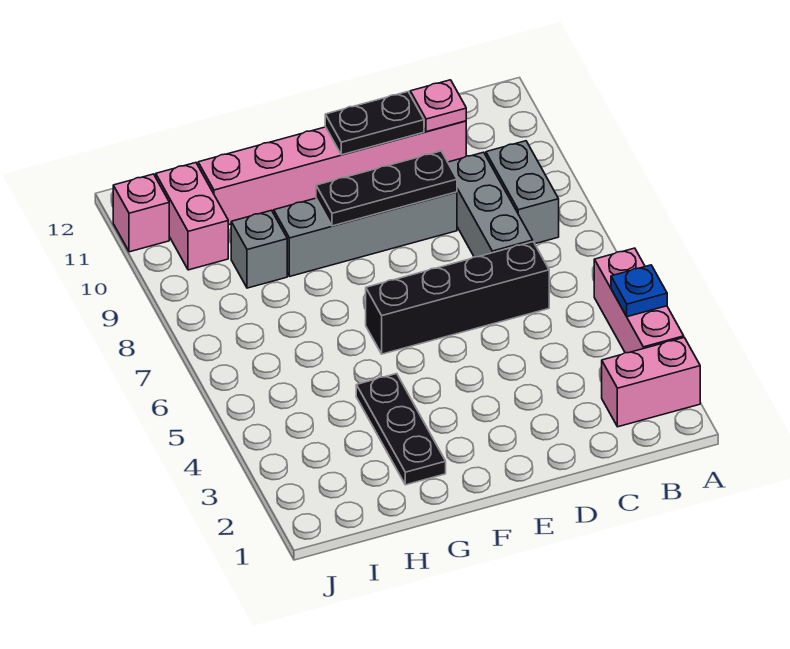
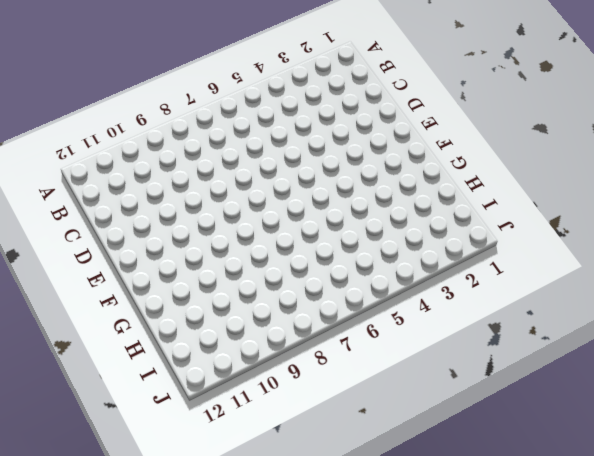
none -> pink 1x2 brick [602,338,700,427]
none -> pink 1x3 brick [594,248,684,353]
none -> grey 1x2 brick [486,141,559,244]

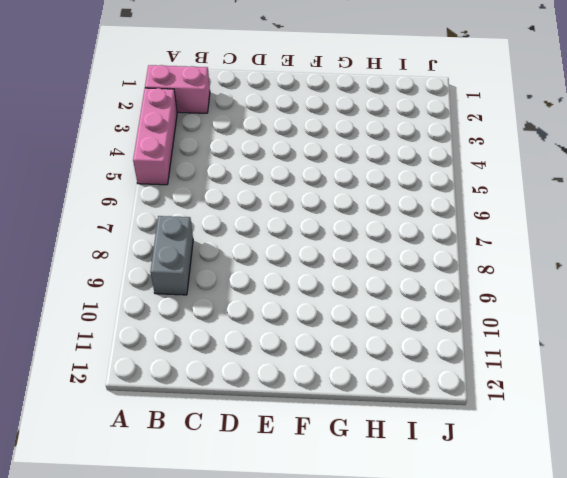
none -> black 1x4 brick [366,242,549,354]
none -> grey 1x3 brick [448,152,533,257]
none -> pink 1x6 brick [198,121,466,225]

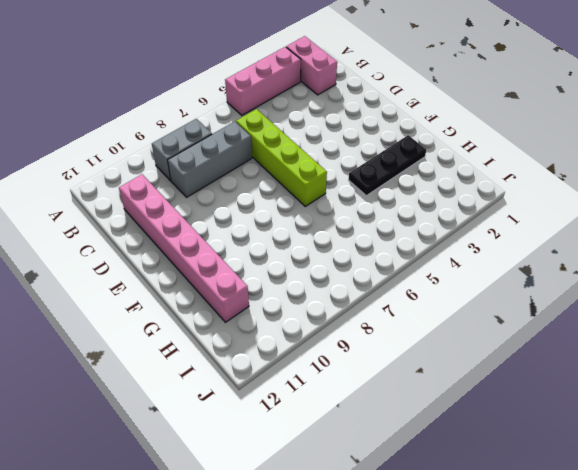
lime 1x4 brick [236,109,327,206] -> black 1x4 brick [366,242,549,354]
none -> grey 1x4 brick [274,192,457,276]
none -> grey 1x1 brick [231,210,287,288]
none -> pink 1x2 brick [156,163,228,270]

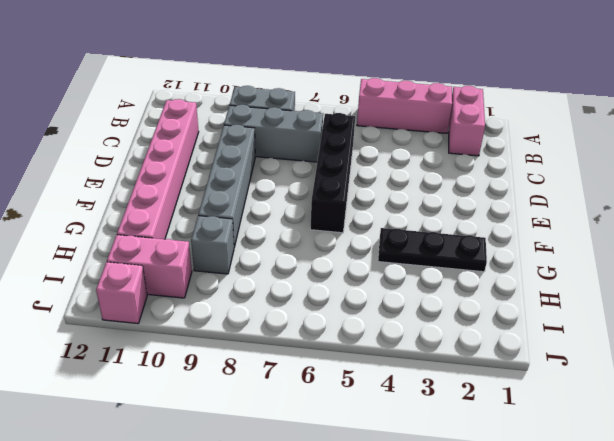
none -> blue 1x1 plate [611,265,667,317]
none -> pink 1x1 plate [410,80,466,132]
none -> black 1x3 plate [316,151,457,226]

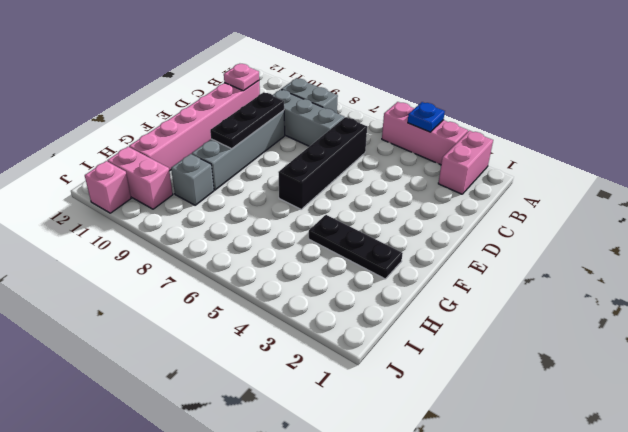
none -> black 1x2 plate [325,92,424,155]

